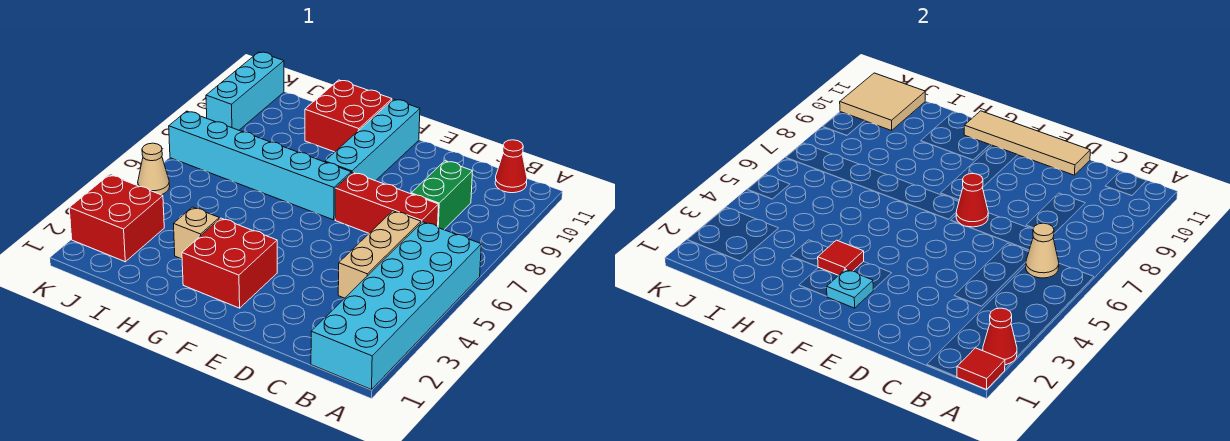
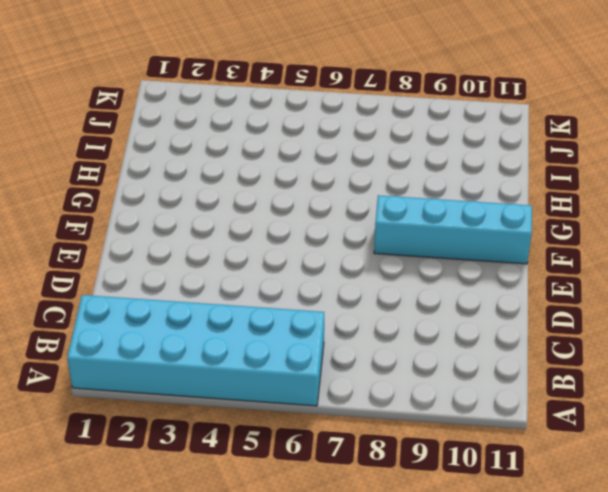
none -> red 1x1 cone [495,140,527,193]
none -> tan 1x3 brick [338,211,421,298]
none -> red 1x3 brick [335,172,439,233]

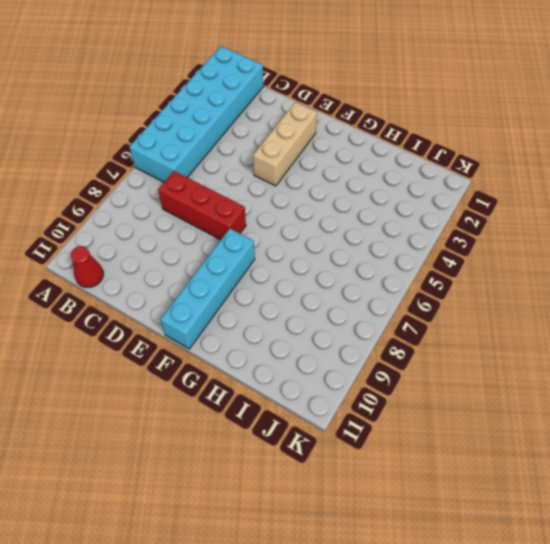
tan 1x3 brick [253,102,317,186] -> tan 1x3 brick moved to [338,211,421,298]
none -> green 1x2 brick [411,161,473,230]
none -> red 2x2 brick [182,218,277,308]
none -> cyan 1x6 brick [169,111,351,220]

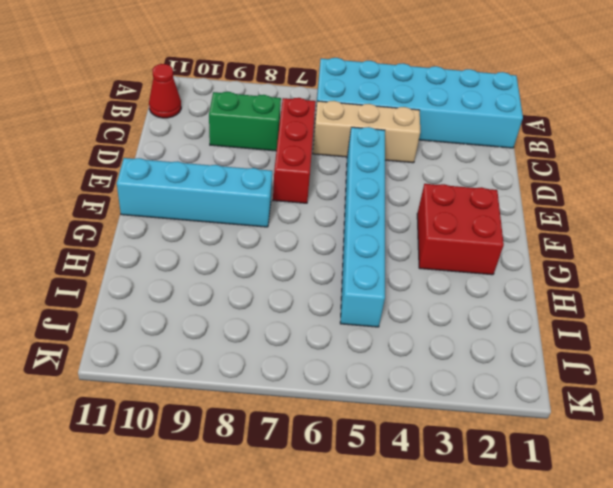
cyan 1x6 brick [340,127,385,327] -> cyan 1x6 brick moved to [169,111,351,220]
none -> red 2x2 brick [305,80,392,152]
none -> tan 1x1 brick [174,207,219,259]
none -> red 2x2 brick [69,175,164,262]

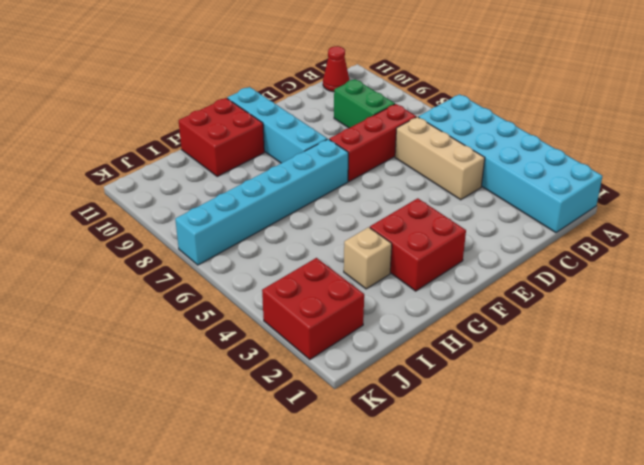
none -> tan 1x1 cone [138,143,170,195]
none -> cyan 1x3 brick [206,52,284,130]
none -> red 1x1 tile [957,348,1005,390]

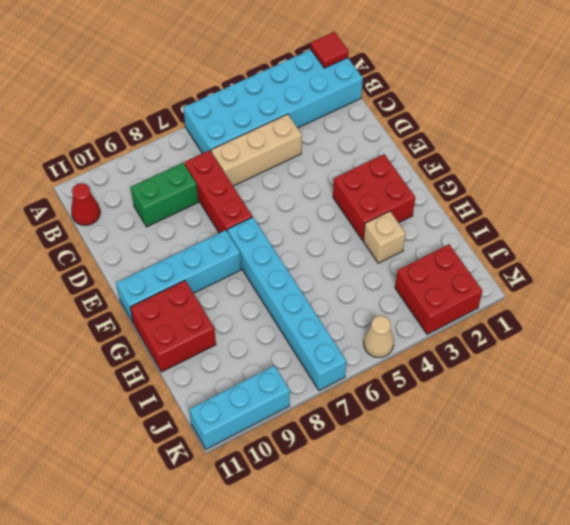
none -> red 1x1 cone [983,308,1017,365]
none -> tan 1x1 cone [1026,223,1059,278]
none -> tan 1x4 tile [964,111,1090,175]

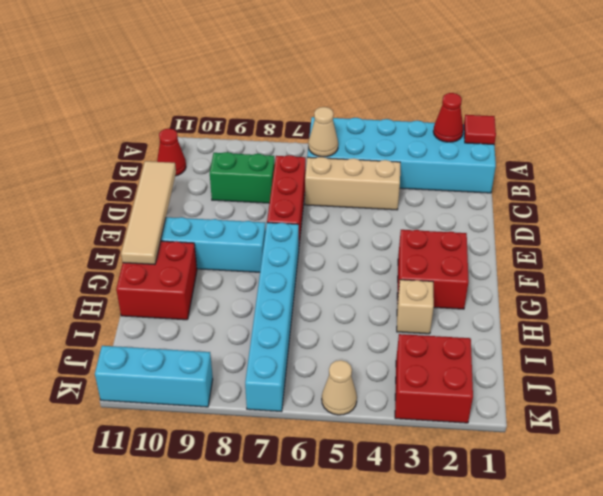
none -> red 1x1 cone [956,174,988,227]
none -> cyan 1x1 plate [827,269,873,308]
none -> red 1x1 tile [818,240,864,275]

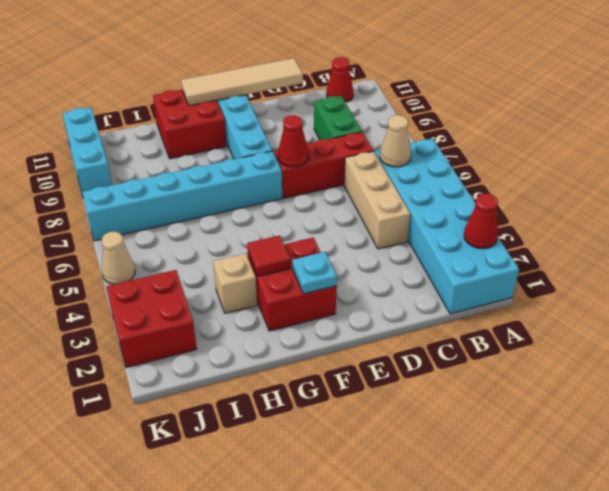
none -> red 1x1 tile [957,348,1005,390]
none -> tan 2x2 tile [840,73,925,130]

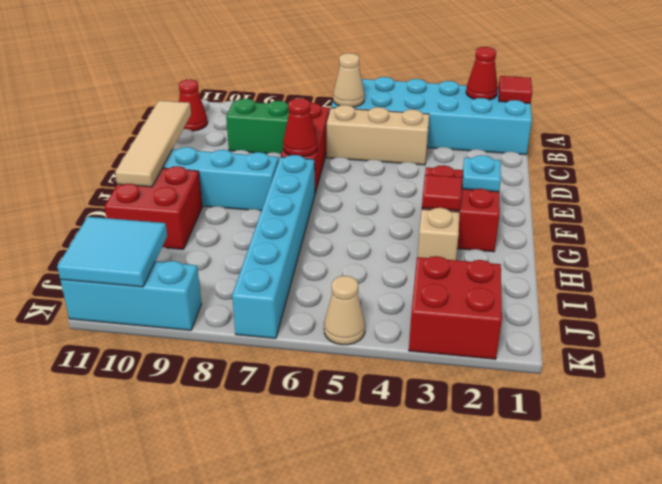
cyan 2x2 tile [57,217,167,287] -> tan 2x2 tile [840,73,925,130]

